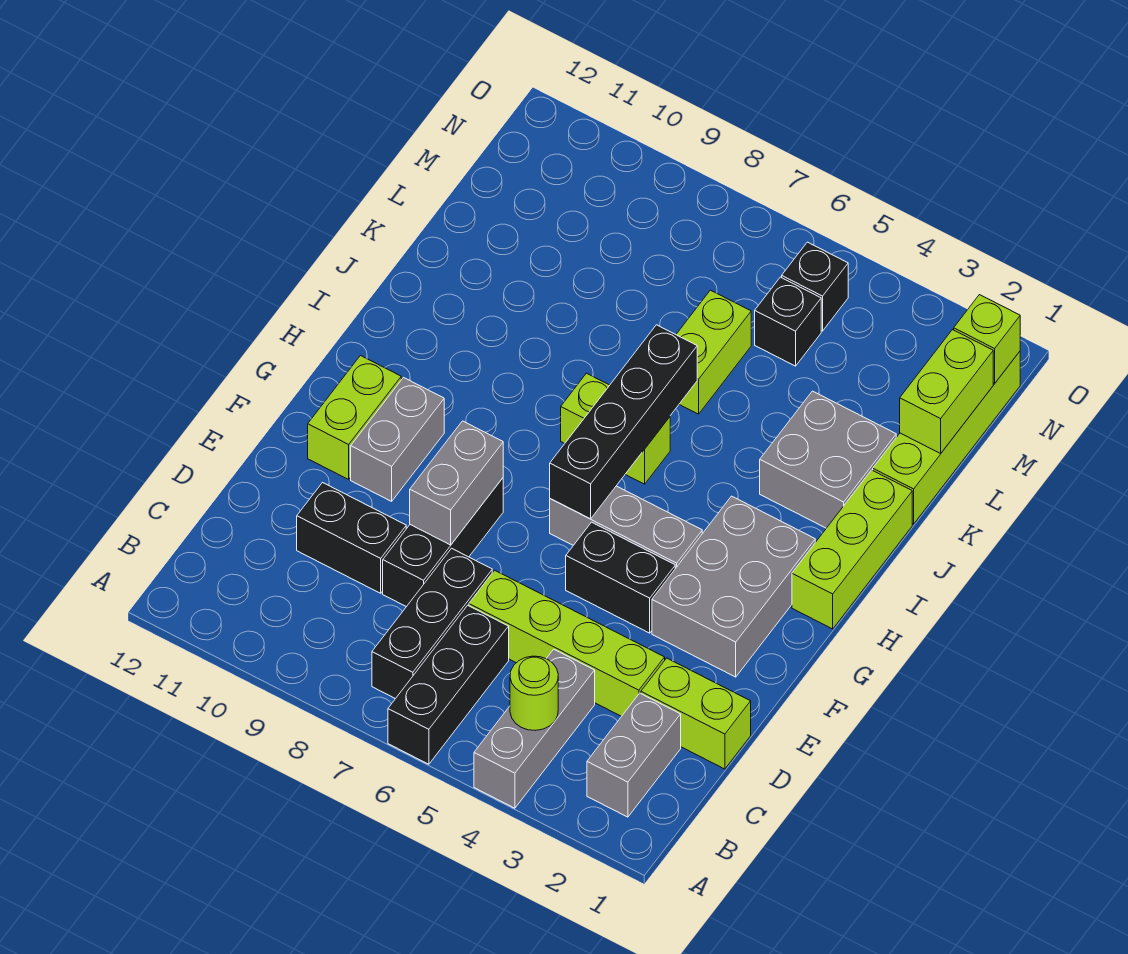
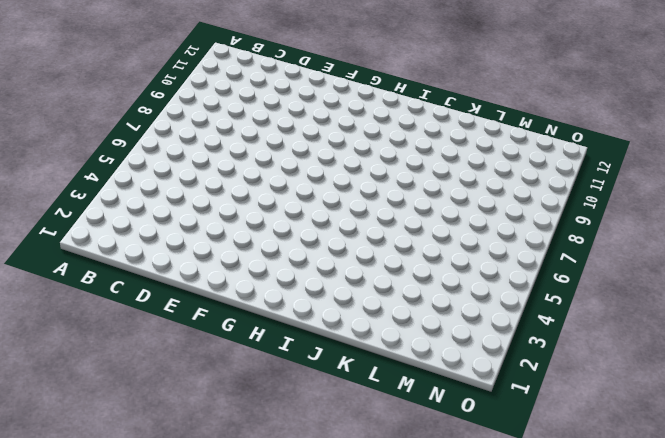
none -> grey 1x3 brick [474,649,595,808]
none -> black 1x3 brick [388,605,509,764]
none -> grey 1x2 brick [587,693,681,817]

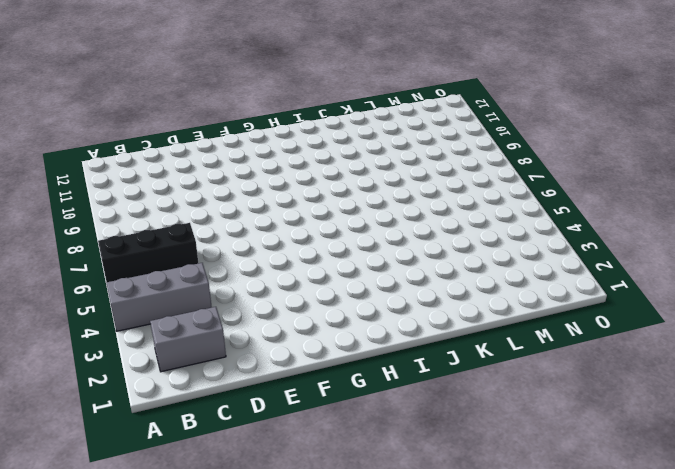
none -> black 1x3 brick [372,548,492,699]
none -> lime 1x2 brick [641,658,751,769]
none -> lime 1x4 brick [469,570,665,716]

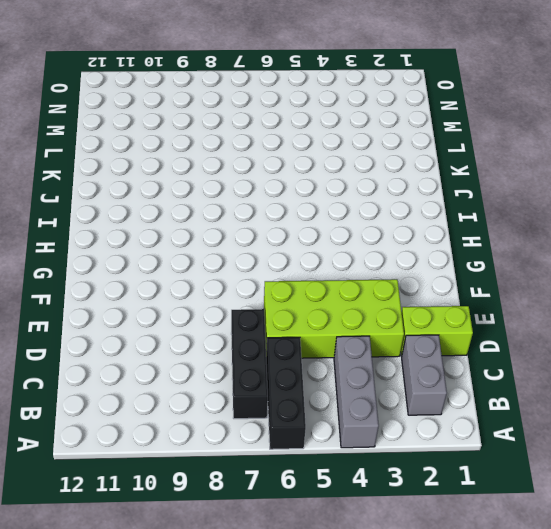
lime 2x4 brick [264,279,404,358] -> lime 1x4 brick [469,570,665,716]
none -> black 1x3 brick [383,478,503,607]
none -> black 1x2 brick [297,483,406,593]
none -> grey 2x3 brick [652,496,815,677]

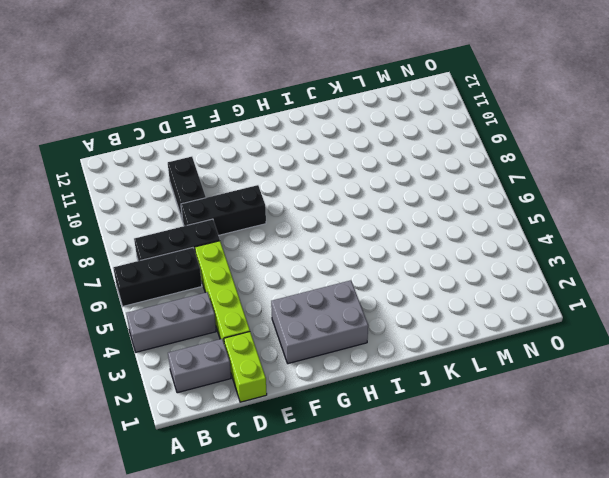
none -> black 1x2 brick [566,522,675,633]
none -> grey 1x2 brick [351,378,444,501]
none -> lime 1x2 brick [308,356,401,479]

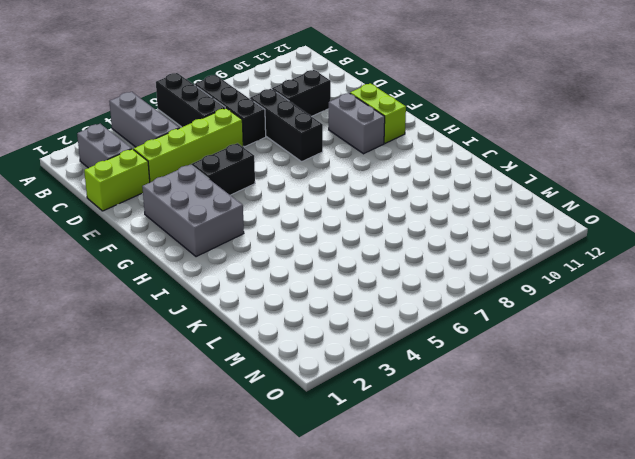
none -> grey 1x3 brick [550,486,702,569]
none -> lime 1x3 brick [792,470,912,629]
none -> lime 1x2 brick [561,373,670,484]

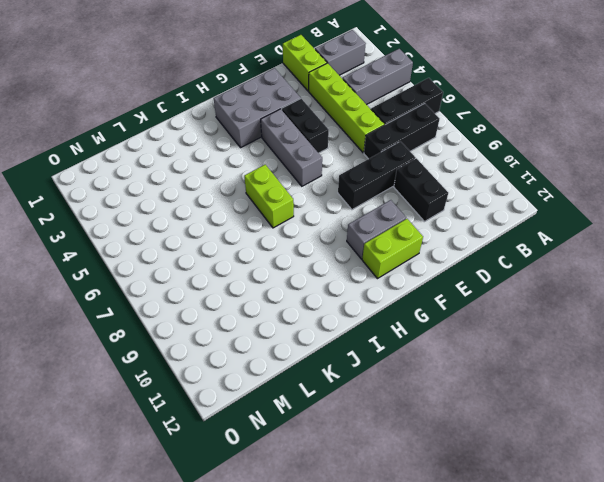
none -> lime 1x3 brick [792,470,912,629]
none -> grey 2x2 brick [760,391,896,528]
none -> lime 1x4 brick [873,352,1020,524]

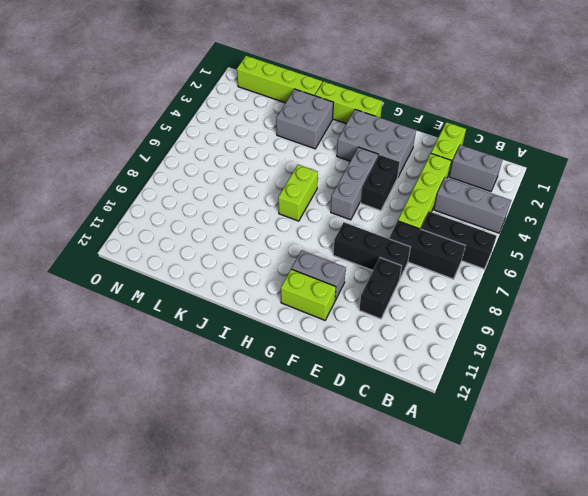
none -> lime 1x2 brick [676,290,751,414]
none -> black 1x1 brick [755,277,821,366]
none -> black 1x1 brick [782,242,848,331]

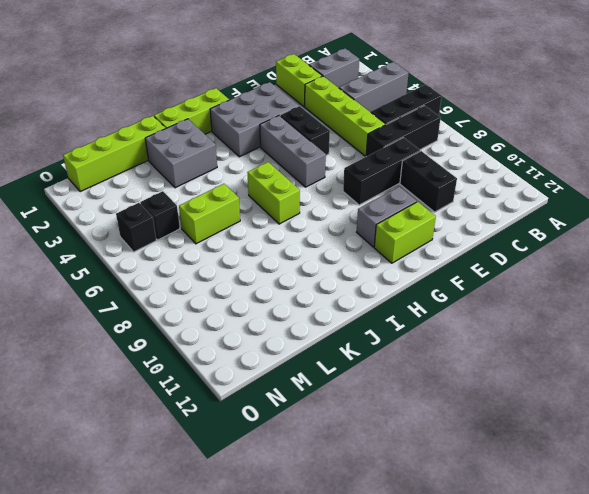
none -> lime 1x1 round brick [510,656,558,730]
none -> grey 1x2 brick [410,421,503,545]
none -> black 1x4 brick [550,325,697,519]

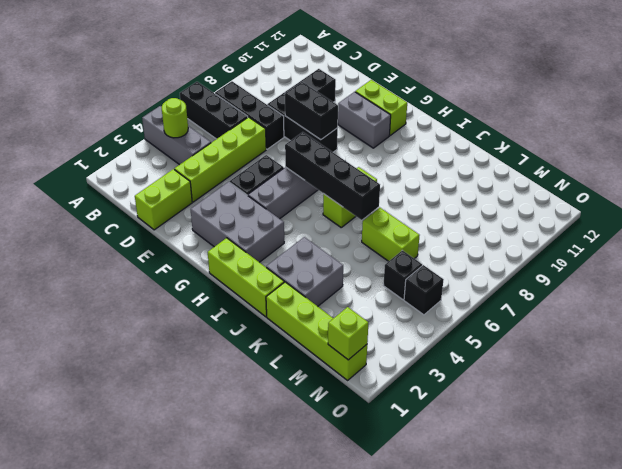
black 1x2 brick [285,82,338,140] -> grey 1x2 brick [410,421,503,545]
none -> grey 1x2 brick [587,693,681,817]
none -> lime 1x2 brick [900,330,993,453]

